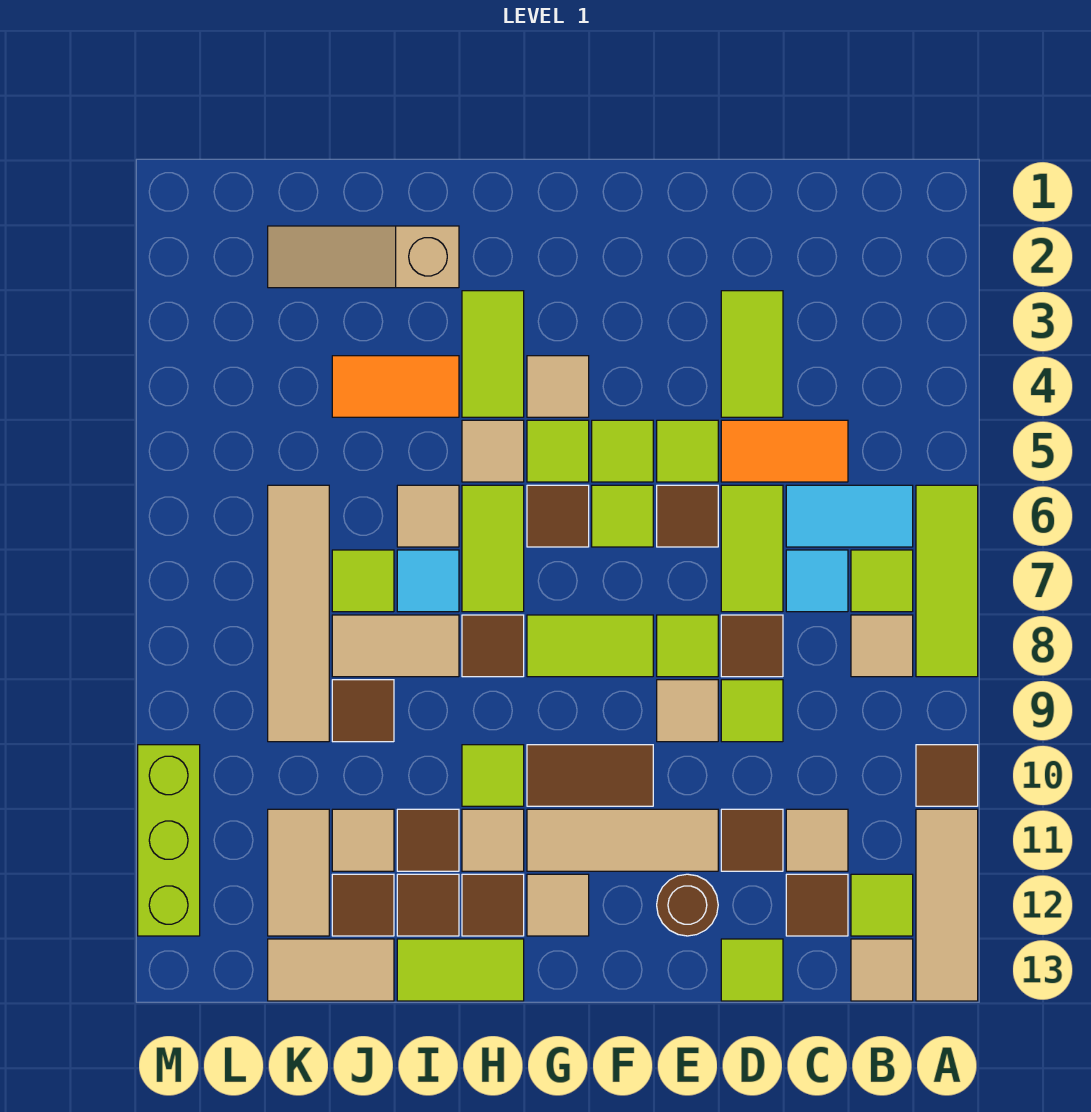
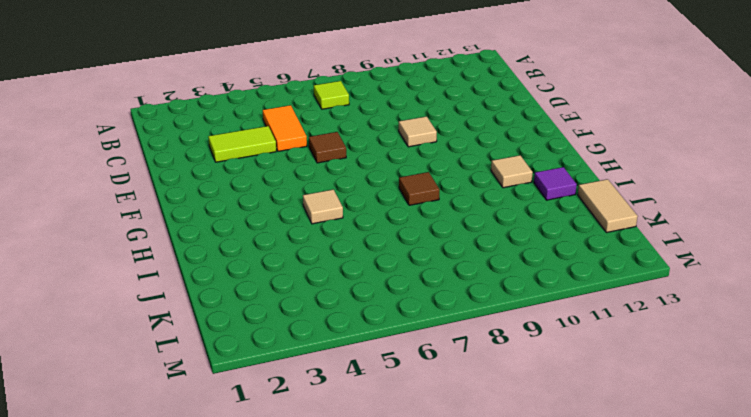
purple 1x1 tile [534,167,577,200] -> brown 1x1 tile [397,874,459,936]
none -> lime 1x3 tile [916,485,978,677]
none -> brown 1x1 tile [916,745,978,806]
none -> tan 1x3 tile [916,809,978,1001]
none -> cyan 1x2 tile [786,485,913,547]

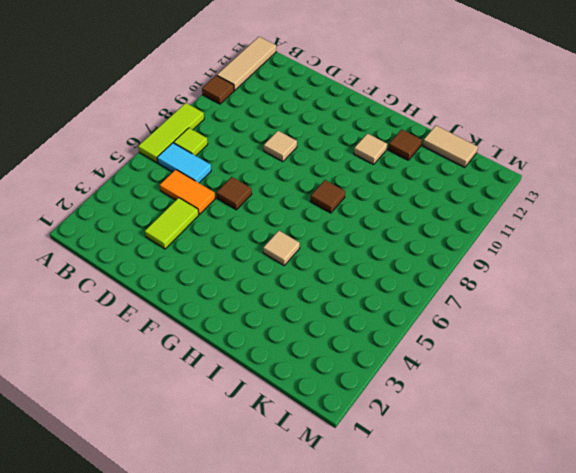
none -> tan 1x1 tile [851,615,913,677]
none -> lime 1x1 tile [851,874,913,936]
none -> tan 1x1 tile [851,939,913,1001]
none -> cyan 1x1 tile [786,550,848,612]

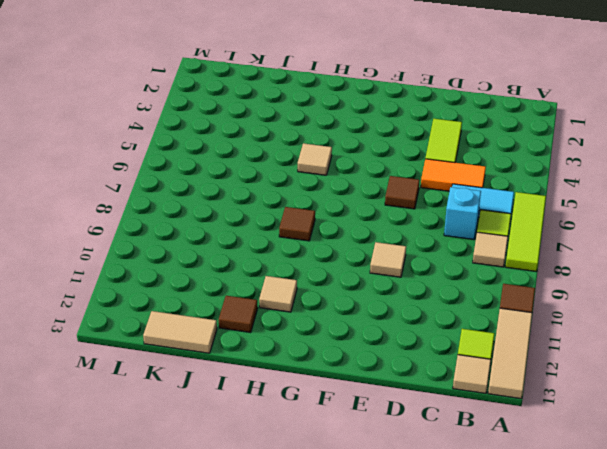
cyan 1x1 brick [444,187,481,240] -> cyan 1x1 tile [786,550,848,612]
none -> tan 1x1 tile [786,809,848,871]
none -> brown 1x1 tile [786,874,848,936]
none -> lime 1x2 tile [721,485,783,612]
none -> brown 1x1 tile [721,615,783,677]

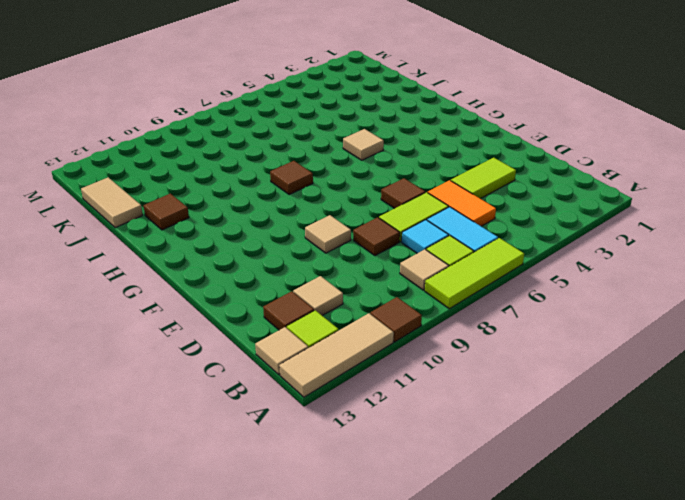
none -> lime 1x1 tile [721,680,783,742]
none -> brown 1x1 tile [721,809,783,871]
none -> lime 1x1 tile [721,939,783,1001]
none -> lime 1x1 tile [657,420,718,482]

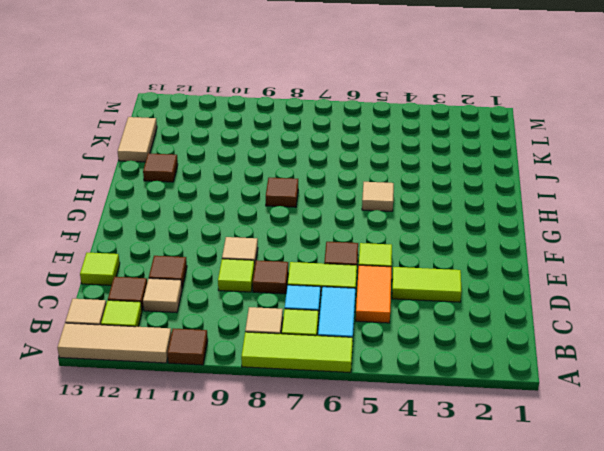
none -> lime 1x1 tile [657,615,718,677]
none -> tan 1x3 tile [527,809,718,871]
none -> brown 1x1 round brick [657,874,718,936]
none -> lime 1x1 tile [592,420,653,482]

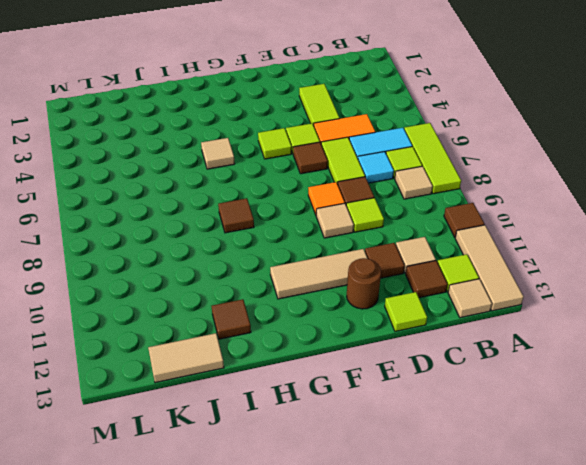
orange 1x1 tile [308,182,345,215] -> lime 1x1 tile [657,615,718,677]
none -> lime 1x1 tile [592,485,653,547]
none -> lime 1x2 tile [527,615,653,677]
none -> brown 1x2 tile [527,745,653,806]
none -> tan 1x1 tile [527,356,589,417]

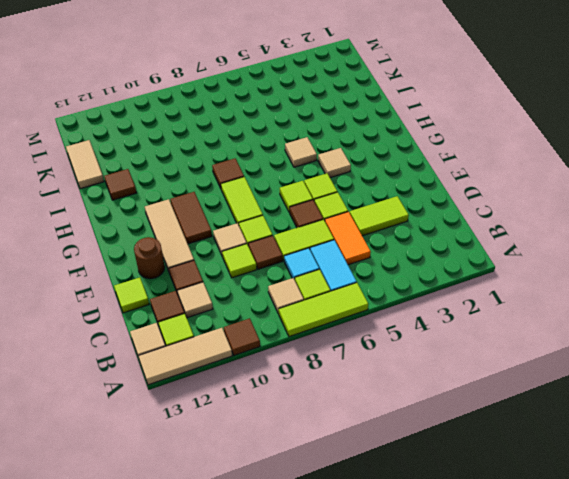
none -> lime 1x1 tile [527,420,589,482]
none -> brown 1x1 tile [527,485,589,547]
none -> tan 1x1 tile [527,874,589,936]
none -> lime 1x2 tile [462,291,524,417]

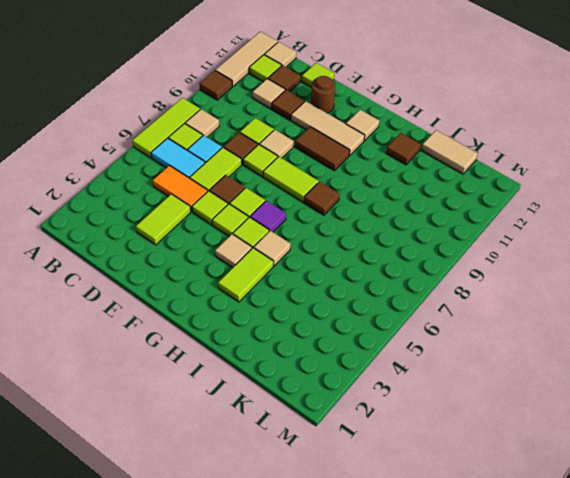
purple 1x1 tile [250,201,286,232] -> brown 1x1 tile [527,485,589,547]
none -> lime 1x2 tile [462,485,524,612]
none -> lime 1x1 tile [462,745,524,806]
none -> tan 1x1 tile [462,809,524,871]
none -> brown 1x1 tile [462,874,524,936]

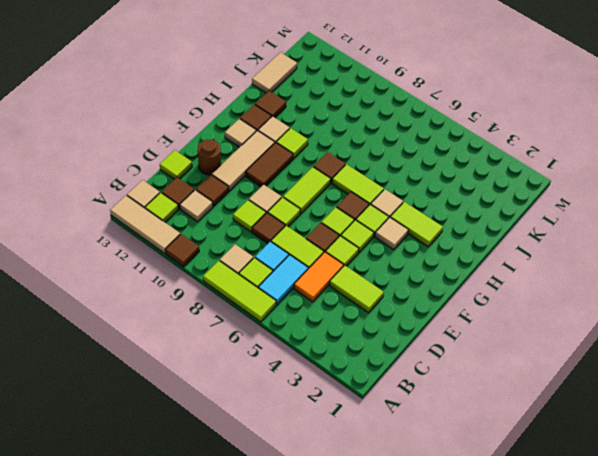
none -> lime 1x2 tile [397,939,524,1001]
none -> tan 1x3 slope [268,226,459,288]
none -> orange 1x2 tile [332,356,459,417]
none -> tan 1x1 tile [397,485,459,547]

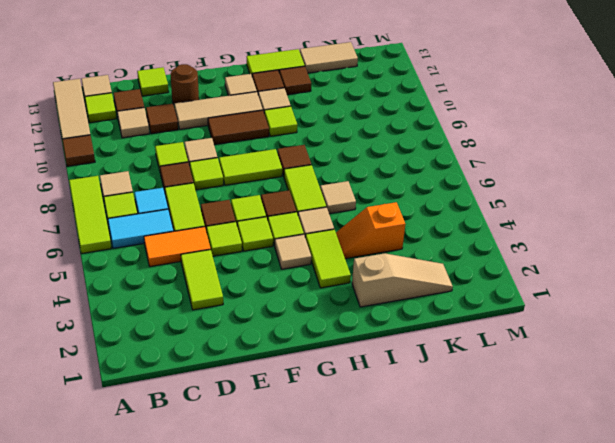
orange 1x2 slope [336,202,405,259] -> orange 1x2 tile [332,356,459,417]
none -> cyan 1x1 tile [397,550,459,612]
none -> tan 1x2 tile [332,615,459,677]
none -> brown 1x1 tile [397,809,459,871]
none -> lime 1x1 tile [332,550,394,612]

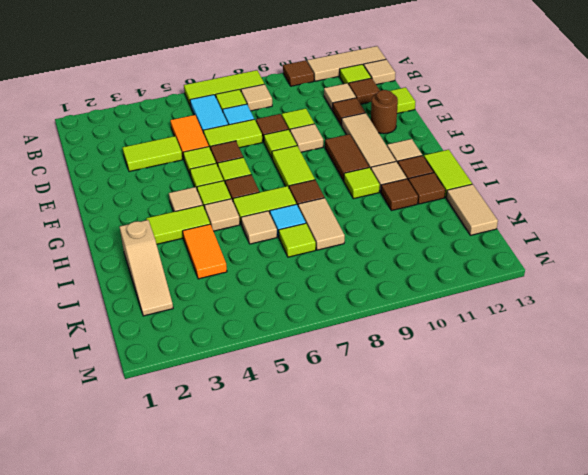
none -> brown 1x1 tile [332,680,394,742]
none -> tan 1x1 tile [332,809,394,871]
none -> brown 1x1 tile [332,874,394,936]
none -> tan 1x4 tile [268,485,329,742]

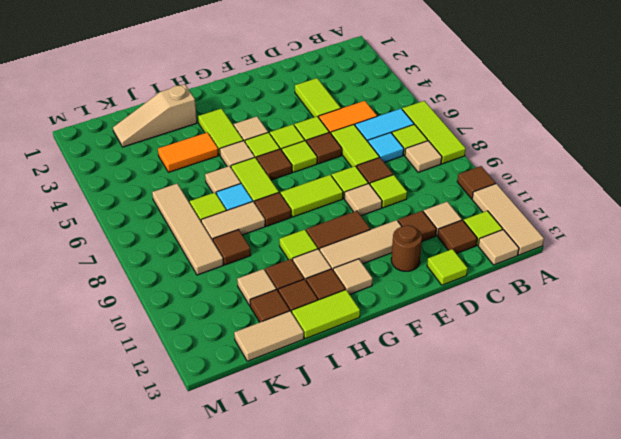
none -> tan 1x2 tile [268,809,329,936]
none -> lime 1x3 brick [138,745,200,936]

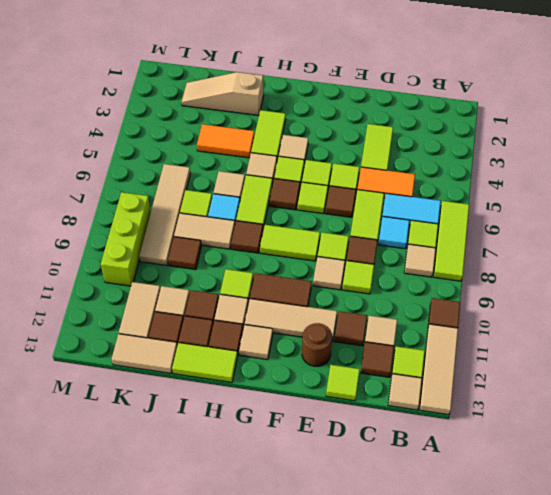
lime 1x3 brick [101,192,151,286] -> lime 1x3 brick moved to [138,745,200,936]

